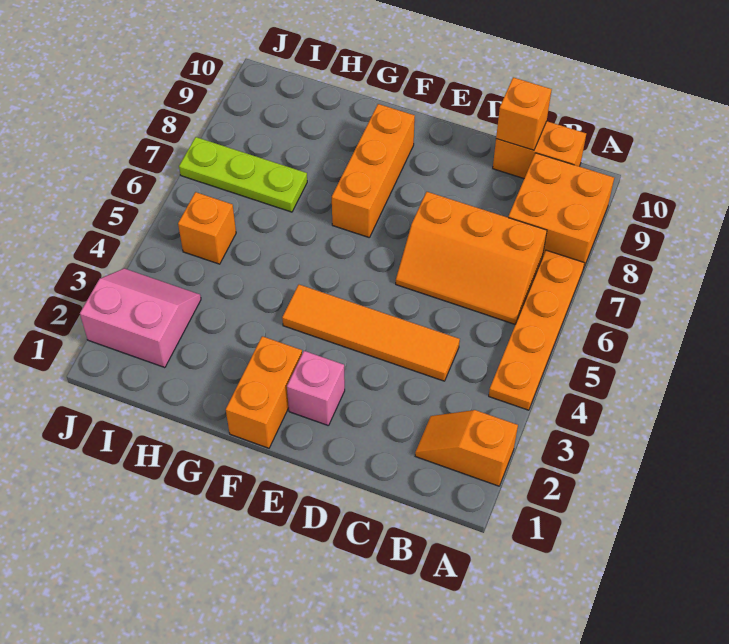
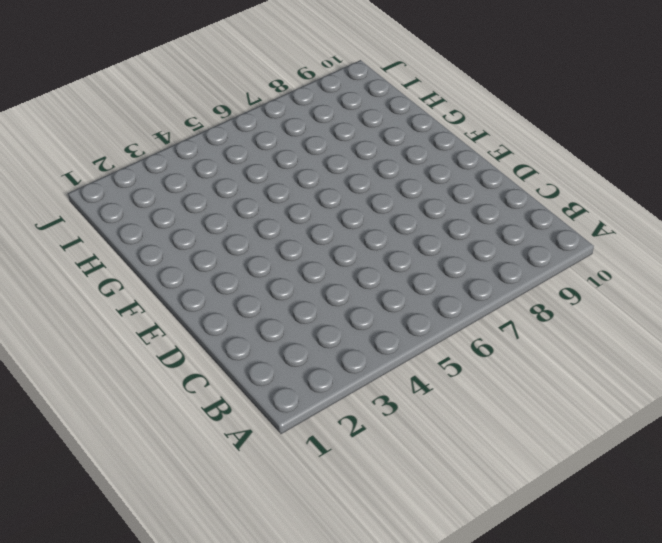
none -> orange 1x2 slope [415,410,518,486]
none -> orange 1x4 plate [489,250,584,410]
none -> orange 2x2 brick [508,153,614,269]

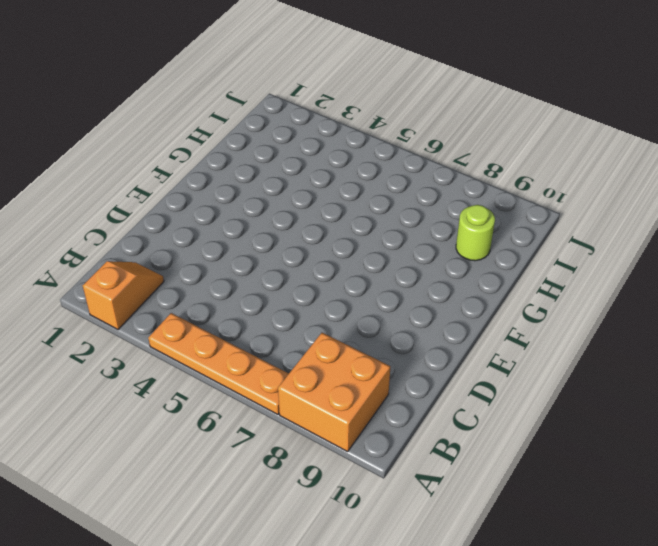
lime 1x1 round brick [456,205,495,261] -> none
none -> orange 2x3 slope [396,192,547,324]
none -> orange 1x2 brick [493,121,586,178]
none -> orange 1x4 tile [282,285,460,381]

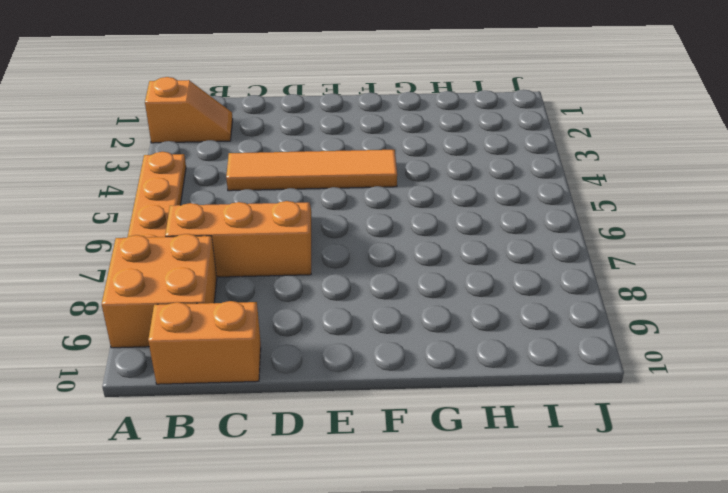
none -> pink 1x1 brick [287,351,345,426]
none -> orange 1x2 brick [226,336,302,448]
none -> orange 1x3 brick [332,104,415,238]

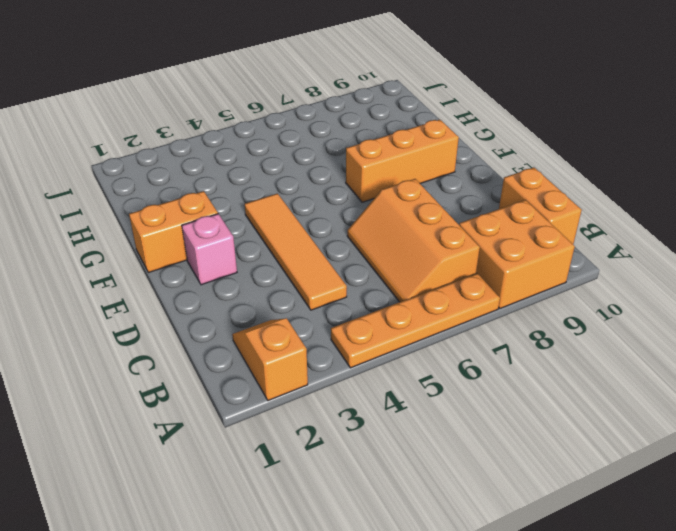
none -> lime 1x3 plate [179,137,307,212]
none -> pink 2x2 slope [80,268,201,368]
none -> orange 1x1 brick [178,192,236,264]

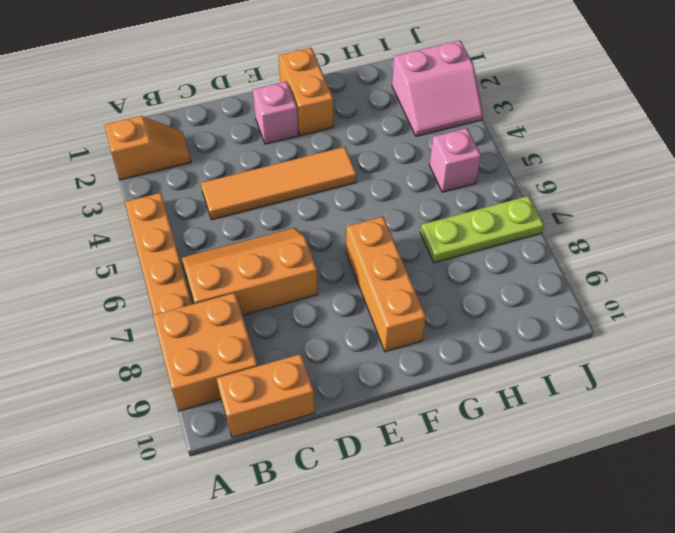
pink 1x1 brick [429,128,481,192] -> orange 1x1 brick [178,192,236,264]
none -> orange 1x1 brick [496,77,552,150]

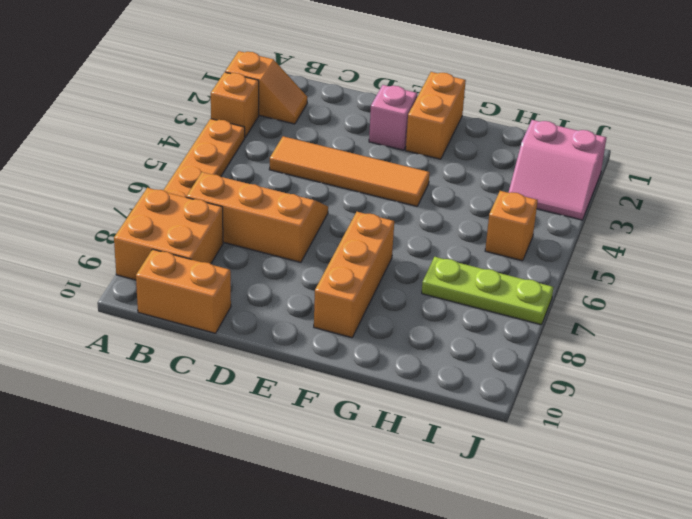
orange 1x1 brick [211,72,259,137] -> orange 1x1 brick moved to [496,77,552,150]

